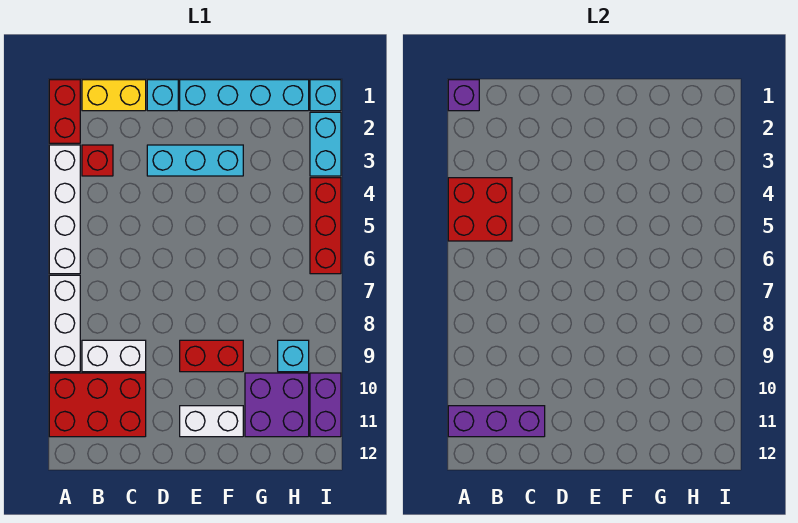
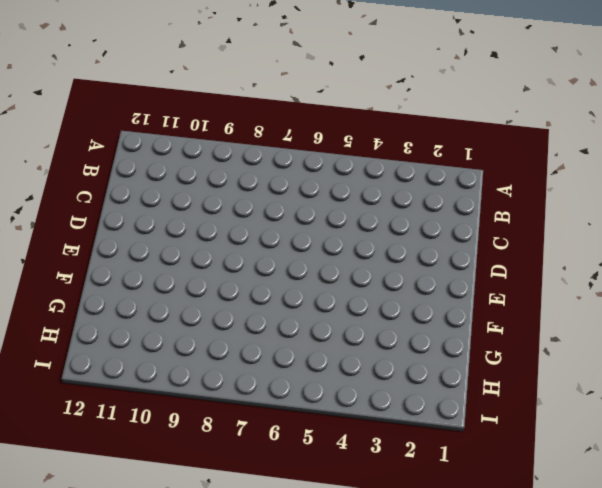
none -> red 1x2 brick [49,80,80,143]
none -> white 1x4 brick [49,145,80,274]
none -> white 1x3 brick [49,275,80,372]

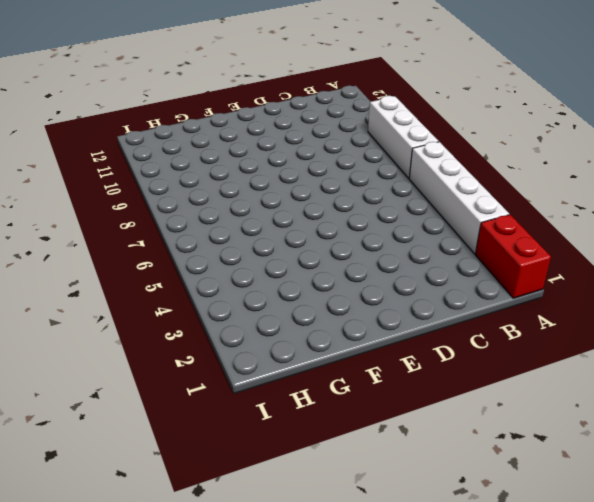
none -> red 2x3 brick [49,373,146,437]
none -> yellow 1x2 brick [82,80,146,111]
none -> red 1x1 brick [82,145,113,176]

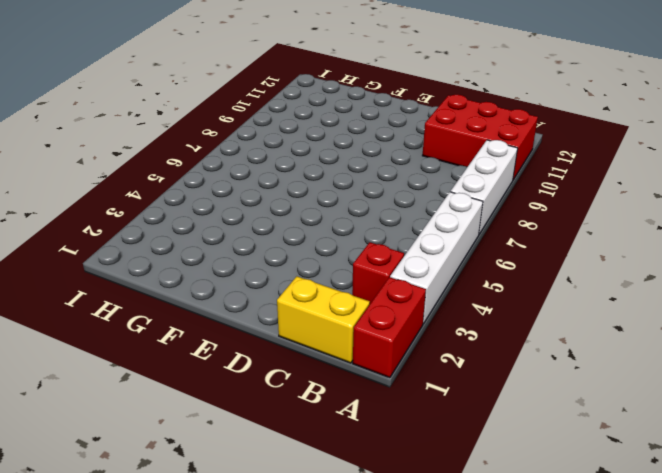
none -> white 1x2 brick [82,340,146,372]
none -> cyan 1x1 brick [147,80,178,111]
none -> cyan 1x3 brick [147,145,243,176]

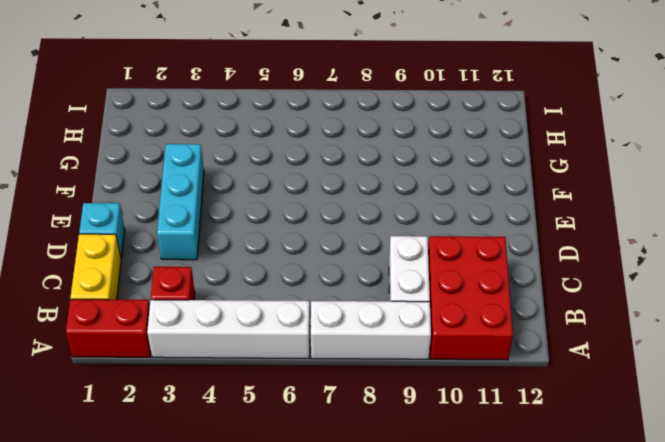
none -> cyan 1x4 brick [180,80,309,111]
none -> red 1x2 brick [180,340,243,372]
none -> white 1x2 brick [180,406,243,437]

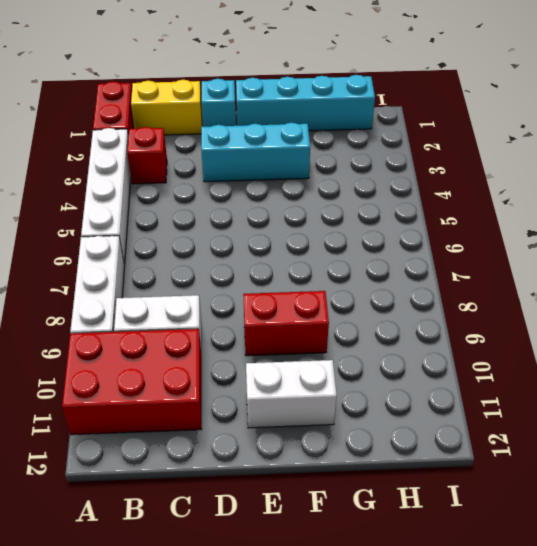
none -> purple 2x2 brick [245,373,309,437]
none -> cyan 1x1 brick [278,340,309,372]
none -> cyan 1x1 brick [310,80,341,111]

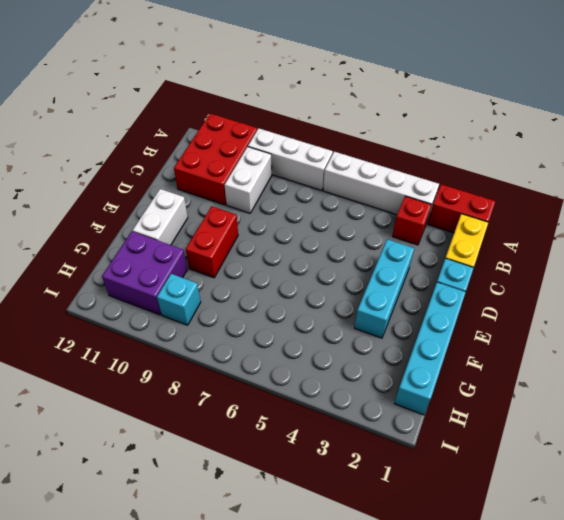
none -> cyan 1x1 brick [310,80,341,111]
none -> cyan 1x2 brick [310,112,341,176]
none -> red 1x3 brick [310,178,341,274]

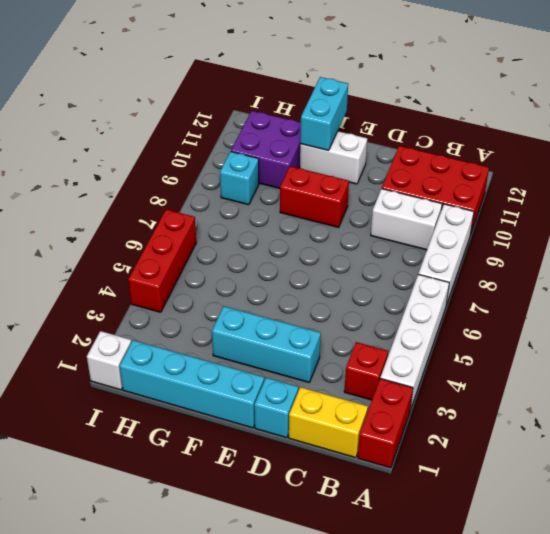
cyan 1x2 brick [300,77,348,151] -> cyan 1x2 brick moved to [310,112,341,176]
white 1x1 brick [87,331,131,390] -> cyan 1x1 brick [310,80,341,111]
none -> purple 1x2 brick [310,373,341,437]
none -> purple 1x1 brick [448,80,479,111]
none -> red 2x2 brick [448,178,512,241]

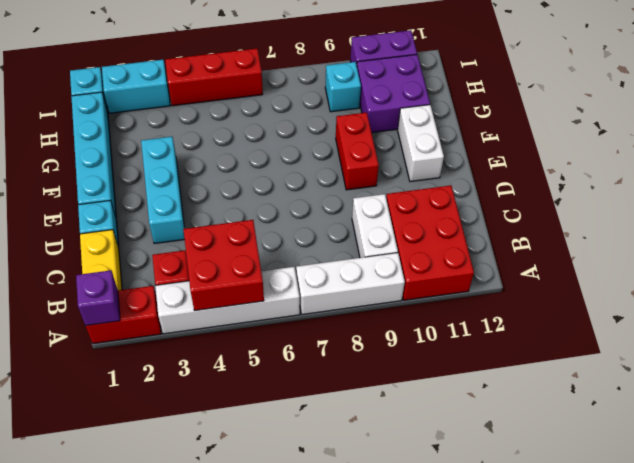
none -> purple 1x3 brick [448,406,545,437]

